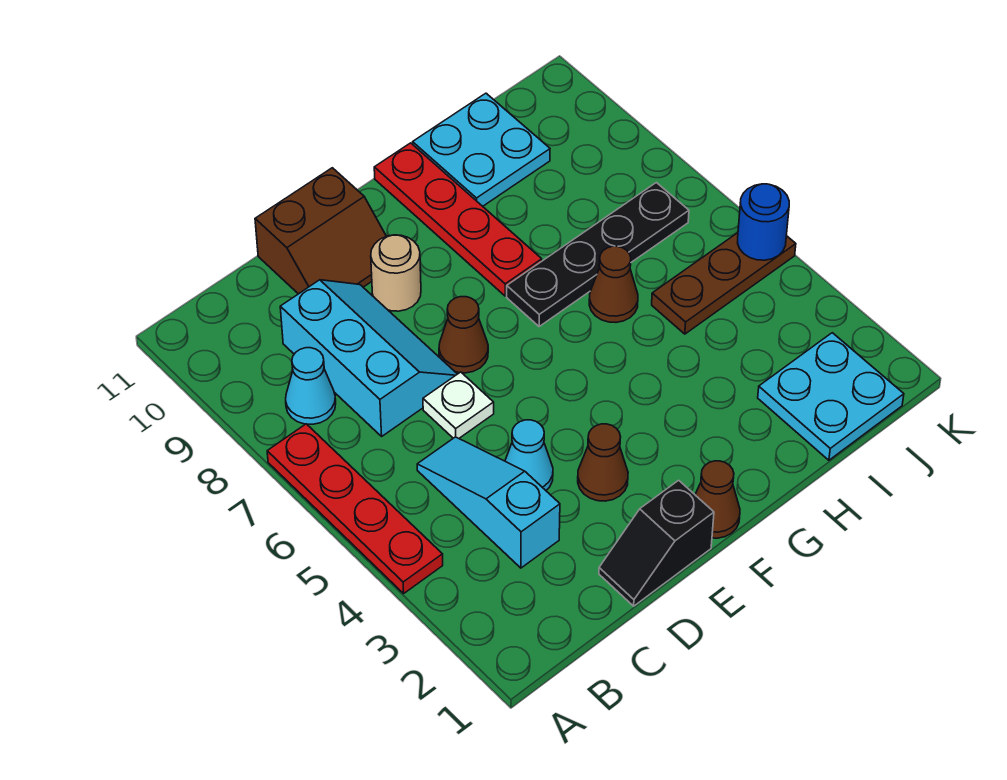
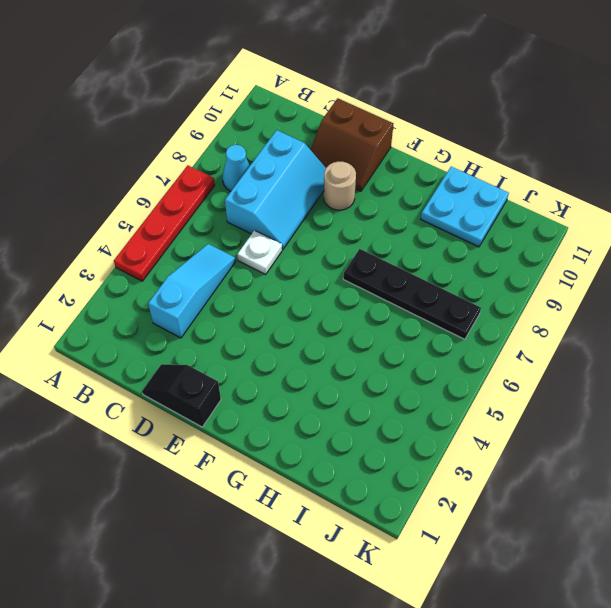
none -> cyan 1x1 cone [505,420,553,490]
none -> brown 1x1 cone [578,424,628,501]
none -> brown 1x1 cone [439,297,488,373]

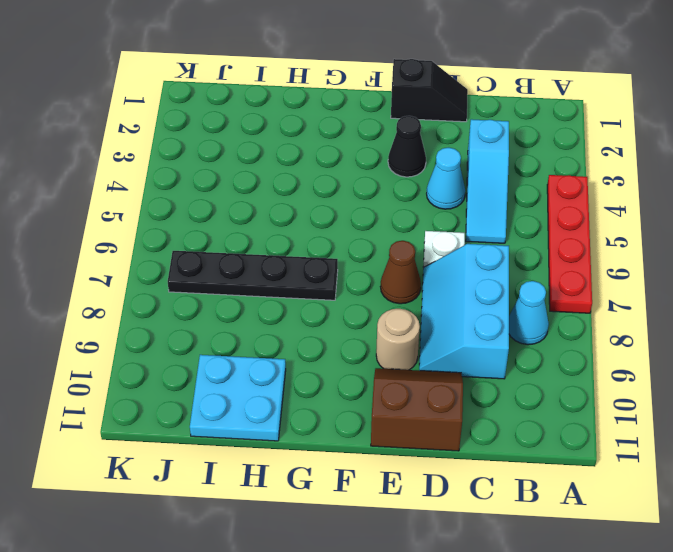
black 1x1 cone [388,116,426,177] -> brown 1x1 cone [578,424,628,501]
none -> brown 1x1 cone [695,461,740,538]
none -> red 1x4 plate [374,143,542,296]
none -> brown 1x1 cone [589,246,638,322]

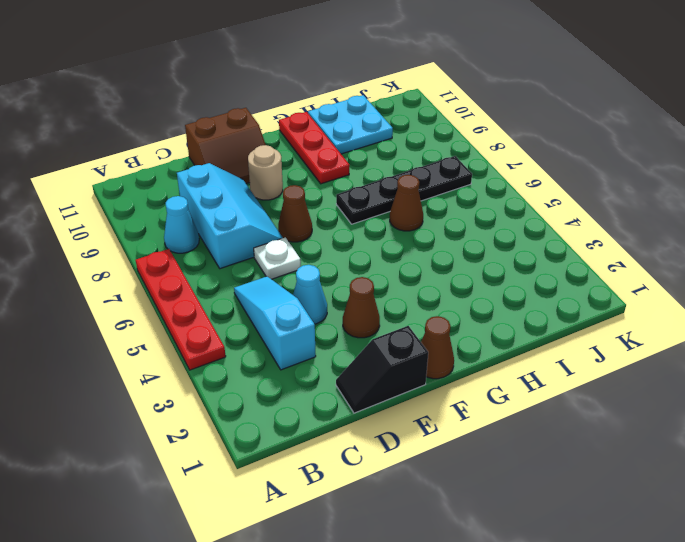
red 1x3 plate [279,112,349,184] -> red 1x4 plate [374,143,542,296]
none -> cyan 2x2 plate [758,333,904,460]
none -> brown 1x3 plate [652,233,796,334]
none -> blue 1x1 round brick [738,184,789,260]

